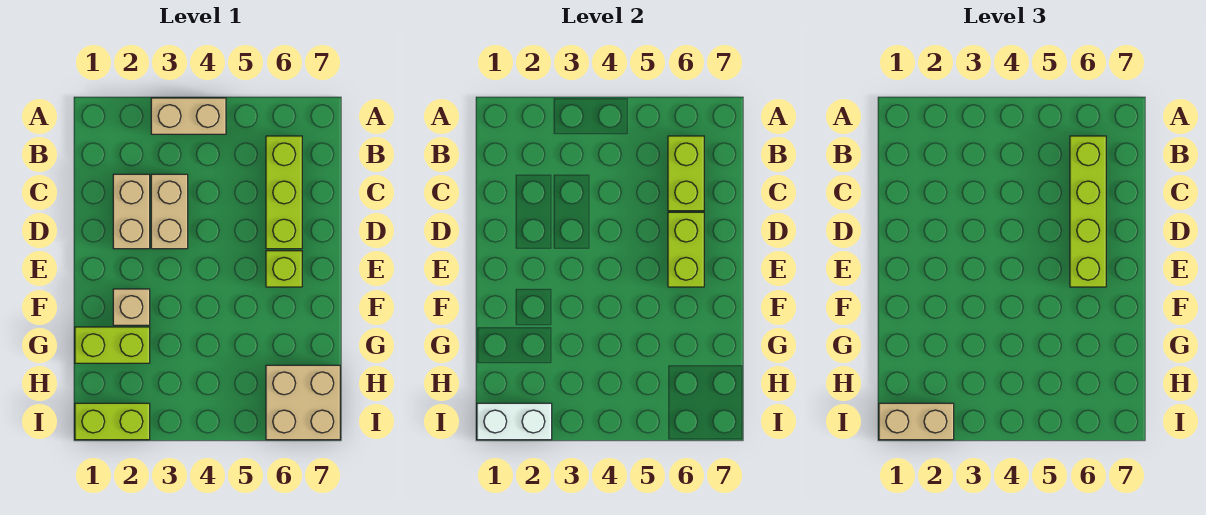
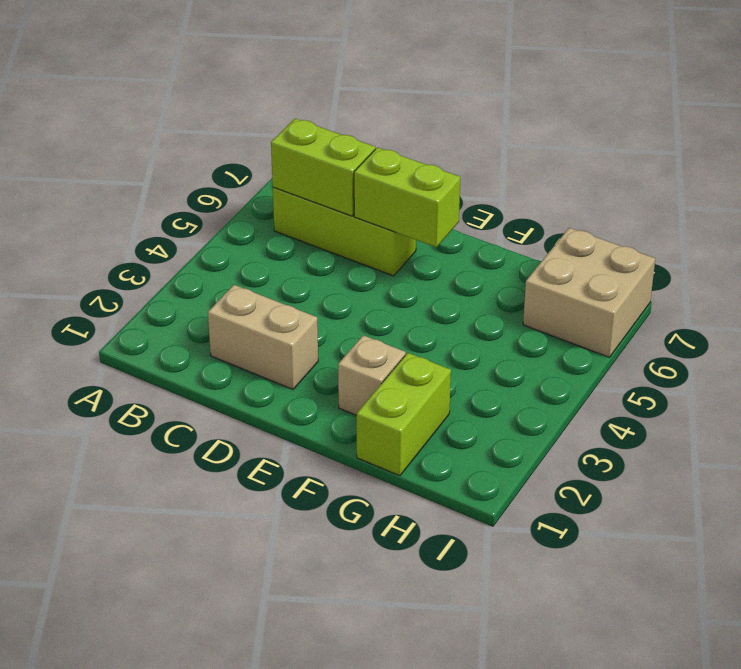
none -> tan 1x2 brick [151,98,226,134]
none -> tan 1x2 brick [151,174,188,249]
none -> lime 1x1 brick [266,251,302,287]

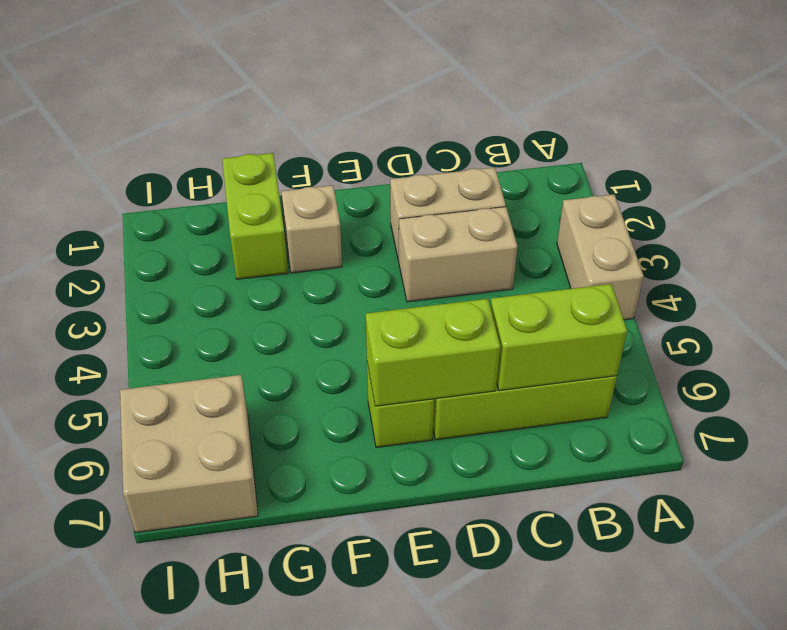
none -> lime 1x2 brick [75,403,150,440]
none -> white 1x2 brick [477,403,552,440]
none -> lime 1x4 brick [1070,136,1106,287]

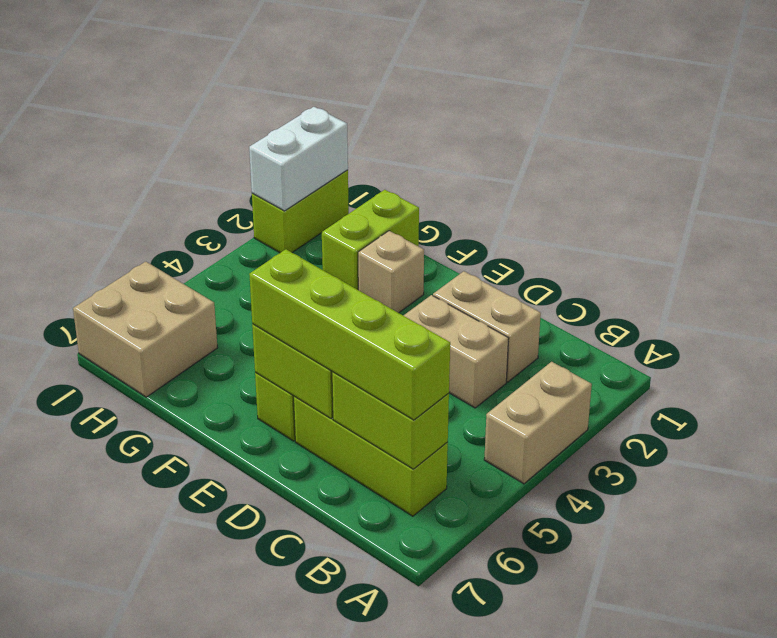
none -> tan 1x2 brick [879,403,954,440]

